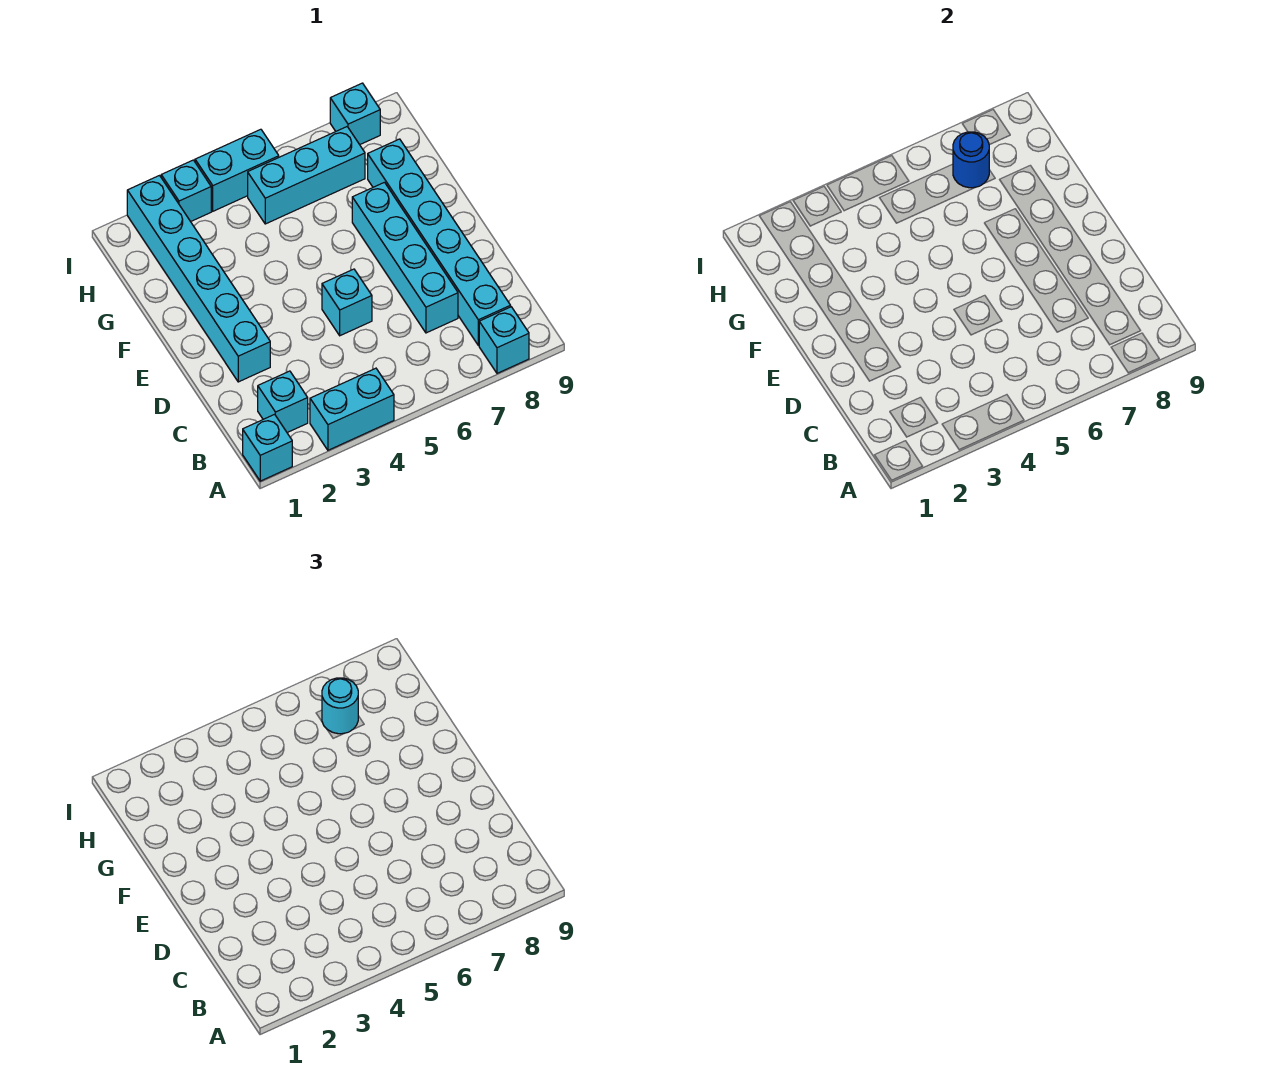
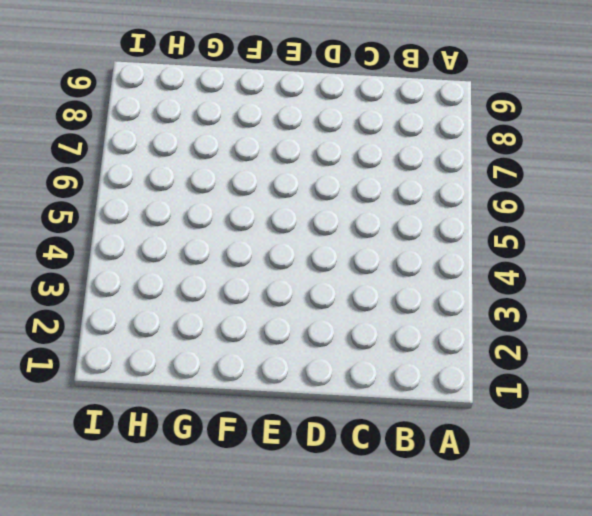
none -> cyan 1x1 brick [243,414,292,481]
none -> cyan 1x2 brick [310,368,394,450]
none -> cyan 1x1 brick [479,307,529,373]

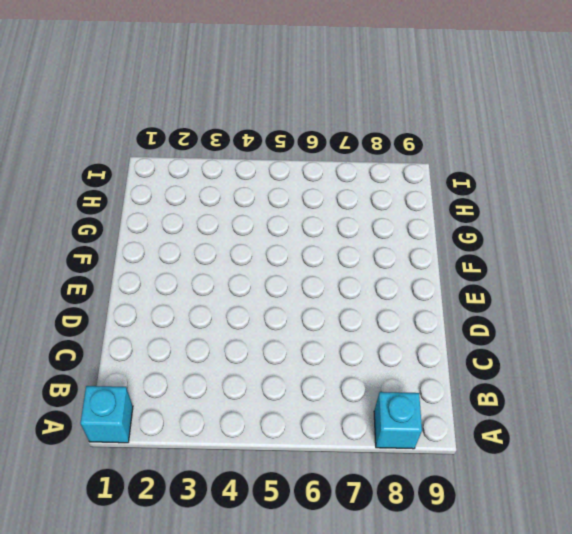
none -> cyan 1x2 brick [310,368,394,450]
none -> cyan 1x1 brick [258,371,308,433]
none -> cyan 1x6 brick [368,139,511,345]

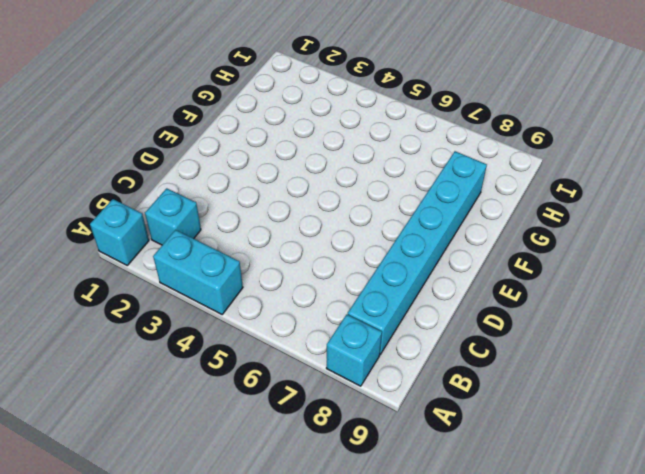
none -> cyan 1x4 brick [352,182,458,333]
none -> cyan 1x6 brick [127,176,270,382]
none -> cyan 1x1 brick [322,269,372,336]

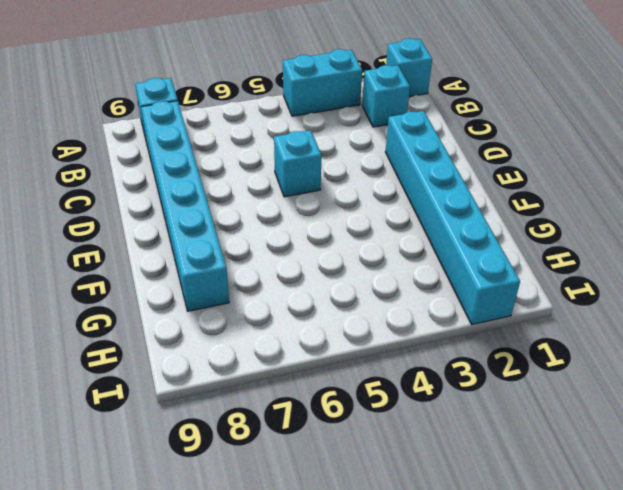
none -> cyan 1x4 brick [352,182,458,333]
none -> cyan 1x3 brick [248,127,365,224]
none -> cyan 1x1 brick [161,160,211,222]

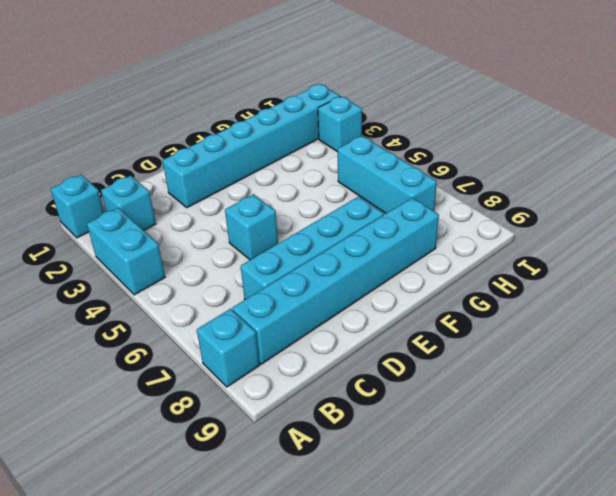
none -> cyan 1x2 brick [195,129,279,211]
none -> cyan 1x1 brick [330,83,380,145]
none -> blue 1x1 round brick [953,132,989,188]

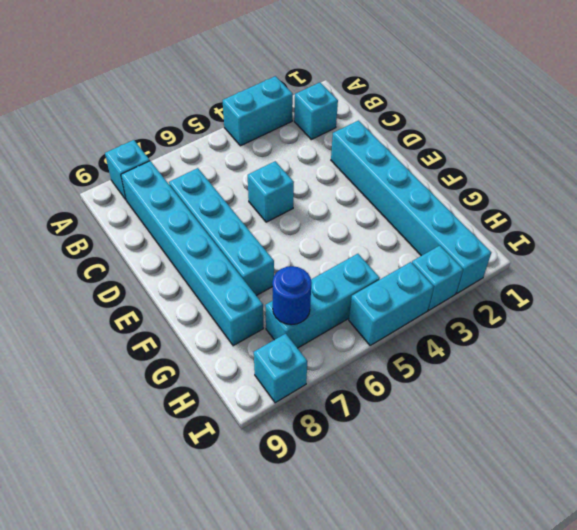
none -> cyan 1x1 brick [243,414,292,481]
none -> cyan 1x1 round brick [322,678,358,734]

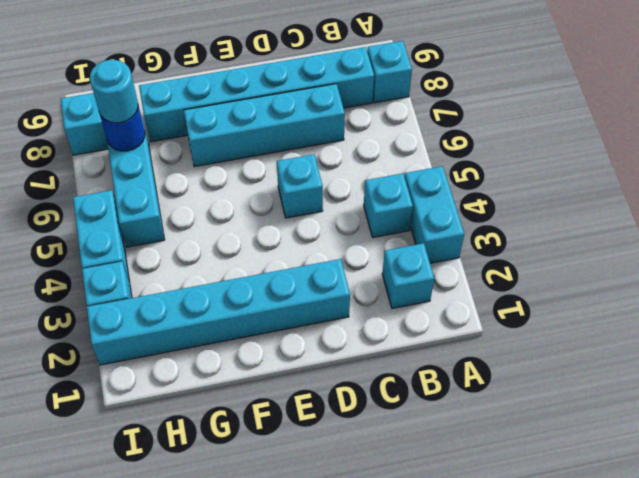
cyan 1x1 brick [364,173,413,237] -> cyan 1x1 brick moved to [243,414,292,481]

